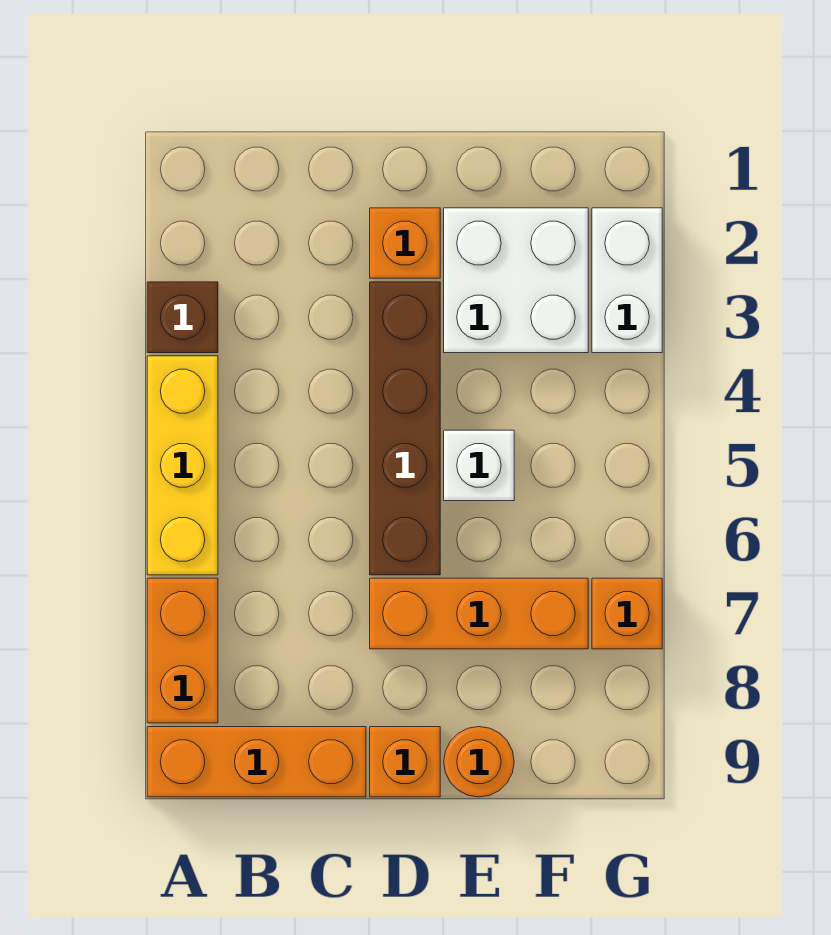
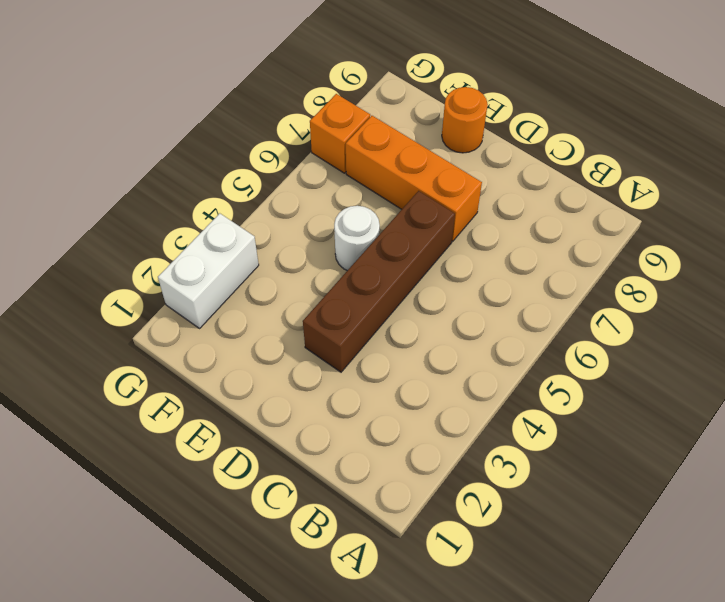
white 1x1 round brick [334,206,380,271] -> white 1x1 brick [444,430,514,501]
none -> brown 1x1 brick [147,282,218,353]
none -> yellow 1x3 brick [147,356,218,575]
none -> orange 1x2 brick [147,578,218,723]

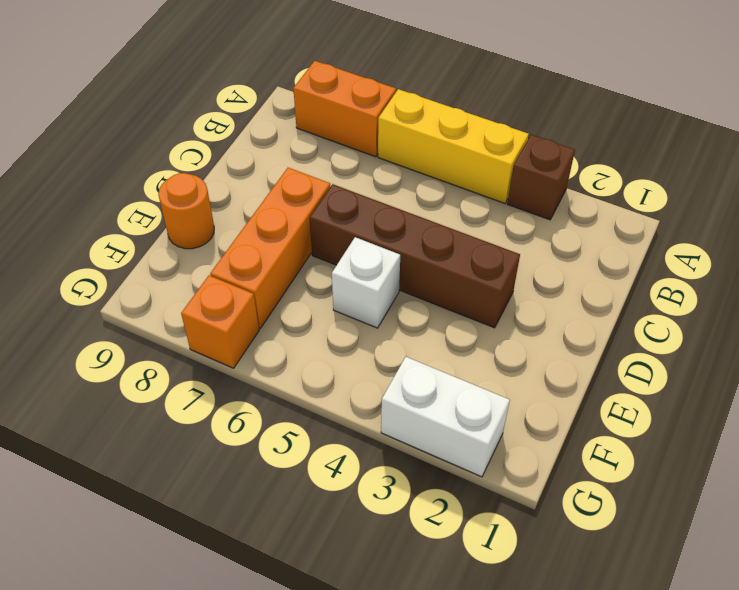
none -> orange 1x3 brick [147,727,366,797]
none -> orange 1x1 brick [370,208,440,278]
none -> orange 1x1 brick [370,727,440,797]

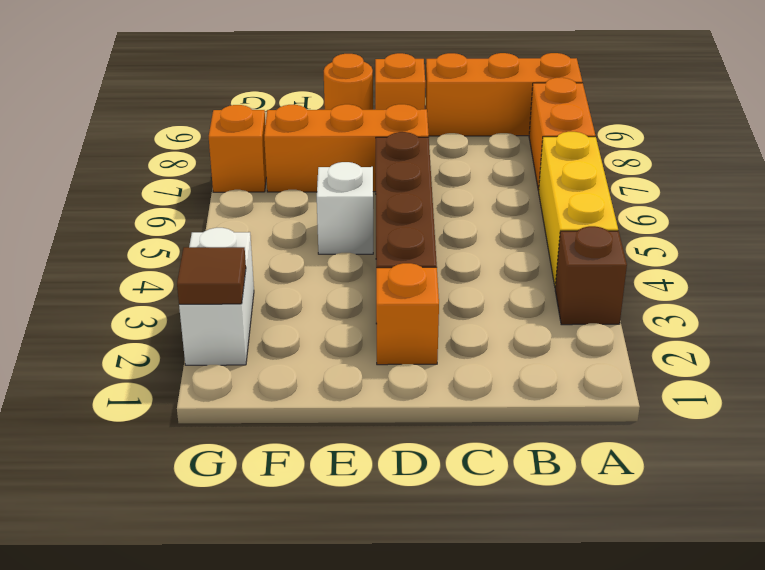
brown 1x1 tile [177,247,246,304] -> none
none -> white 2x2 brick [444,208,588,353]

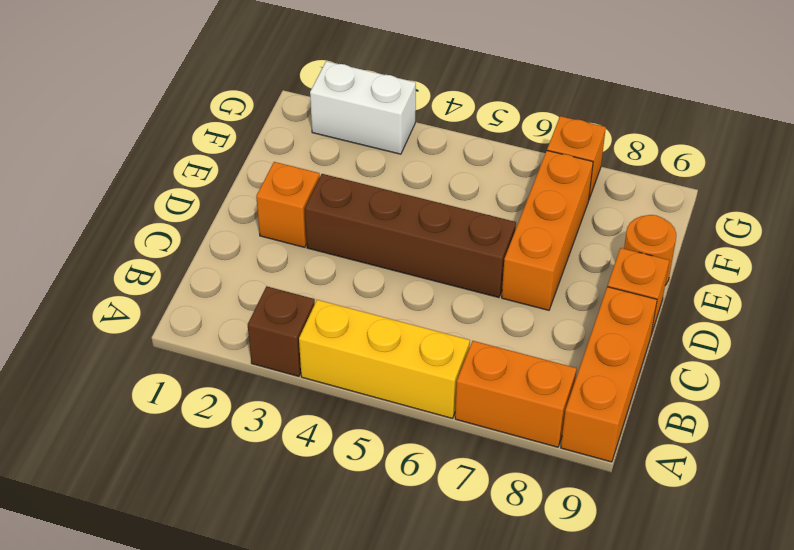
none -> white 2x2 brick [444,208,588,353]
none -> white 1x1 brick [444,430,514,501]

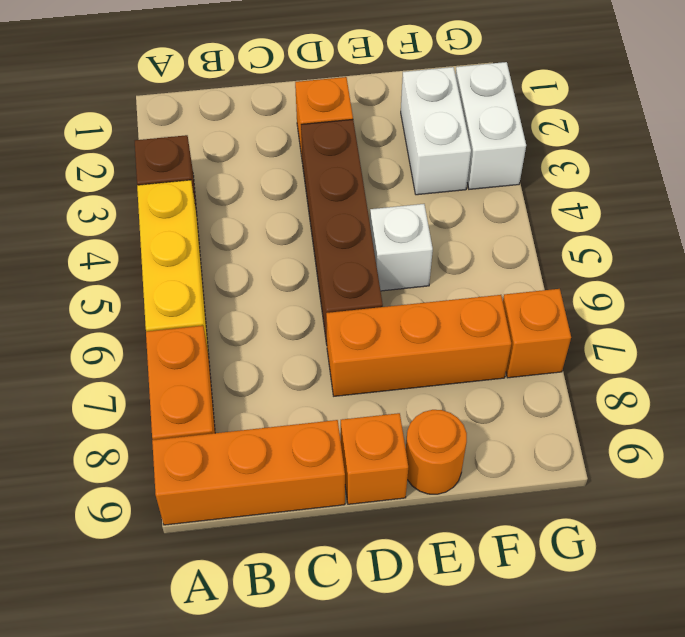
white 1x2 brick [401,67,471,195] -> white 2x2 brick [444,208,588,353]

